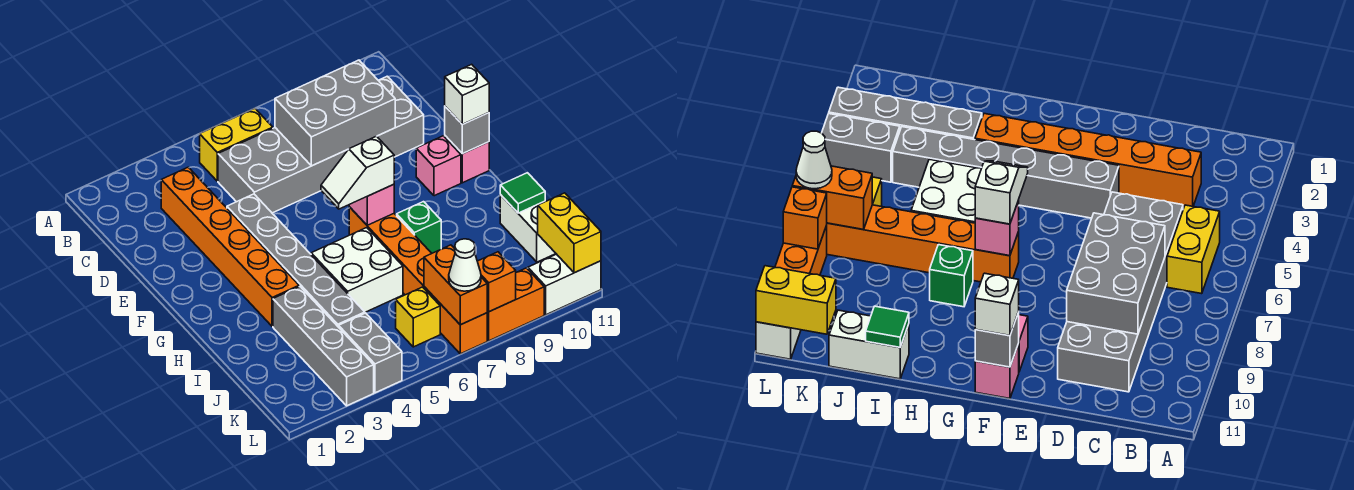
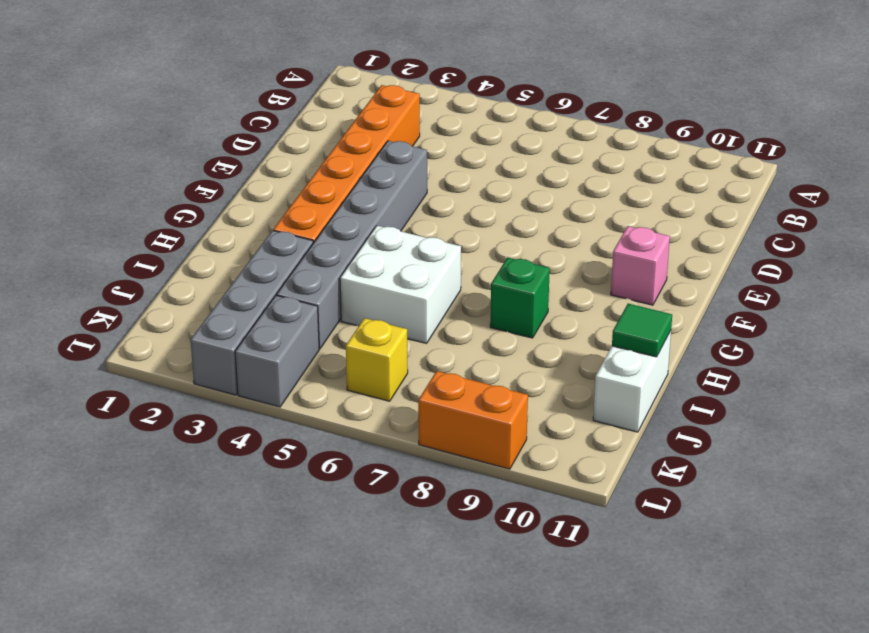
none -> yellow 1x2 brick [200,108,273,181]
none -> grey 2x6 brick [218,76,424,213]
none -> pink 1x1 brick [445,136,489,183]

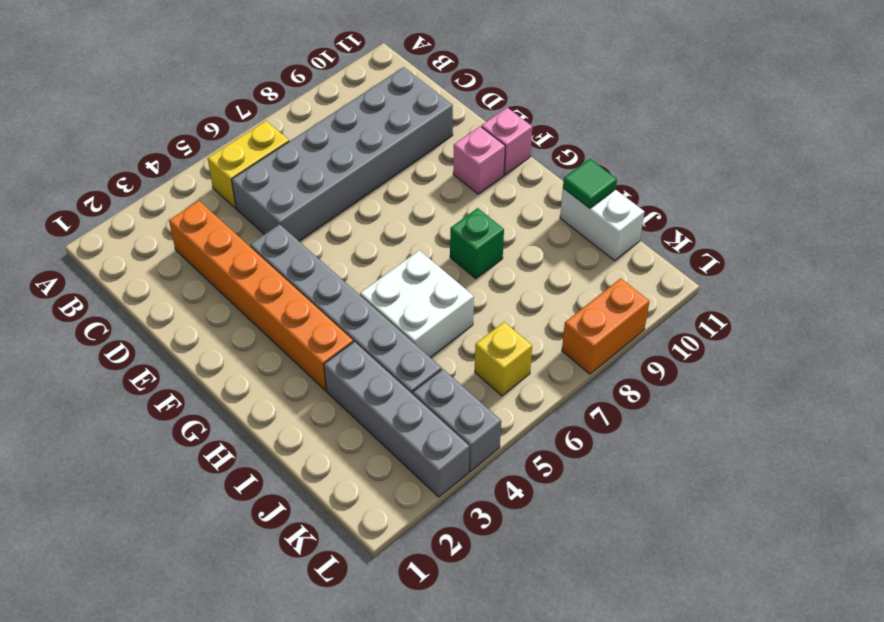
none -> orange 1x6 brick [349,207,487,354]
none -> white 1x2 brick [528,254,601,315]
none -> grey 2x3 brick [275,60,395,166]

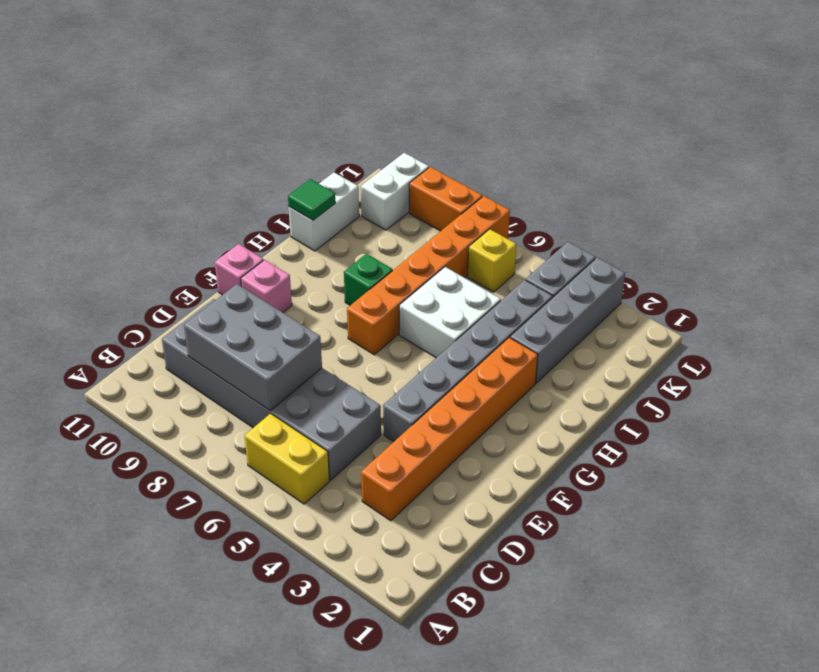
white 1x2 brick [361,153,429,230] -> white 1x2 brick turned to [528,254,601,315]
none -> grey 1x1 brick [445,107,489,154]
none -> pink 1x1 brick [349,184,394,225]
none -> orange 1x2 brick [424,245,487,325]

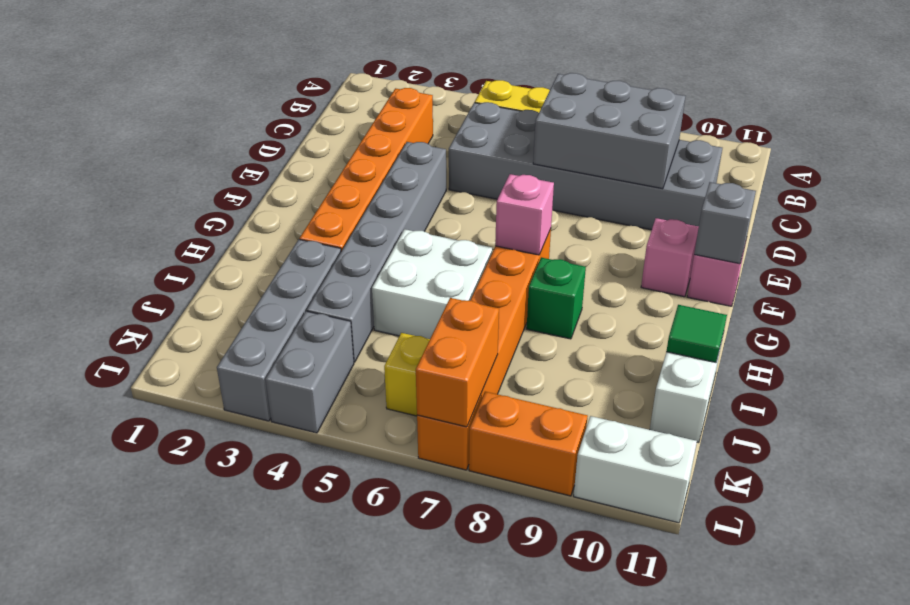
none -> yellow 1x2 brick [538,193,601,273]
none -> orange 1x1 brick [477,252,516,312]
none -> white 1x1 brick [445,64,489,124]

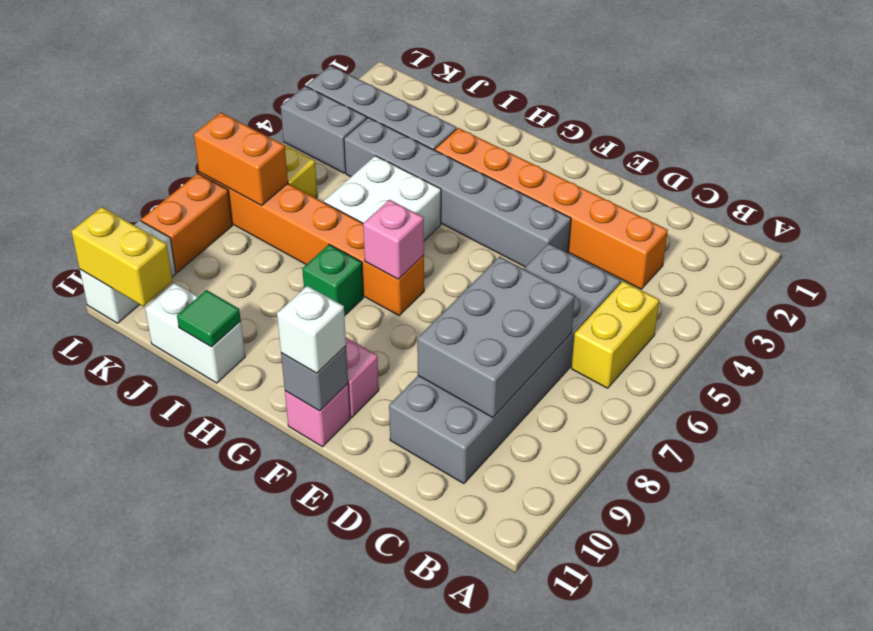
none -> orange 1x1 brick [477,252,516,312]
none -> white 1x2 slope [321,136,394,209]
none -> white 1x1 cone [449,239,481,291]

